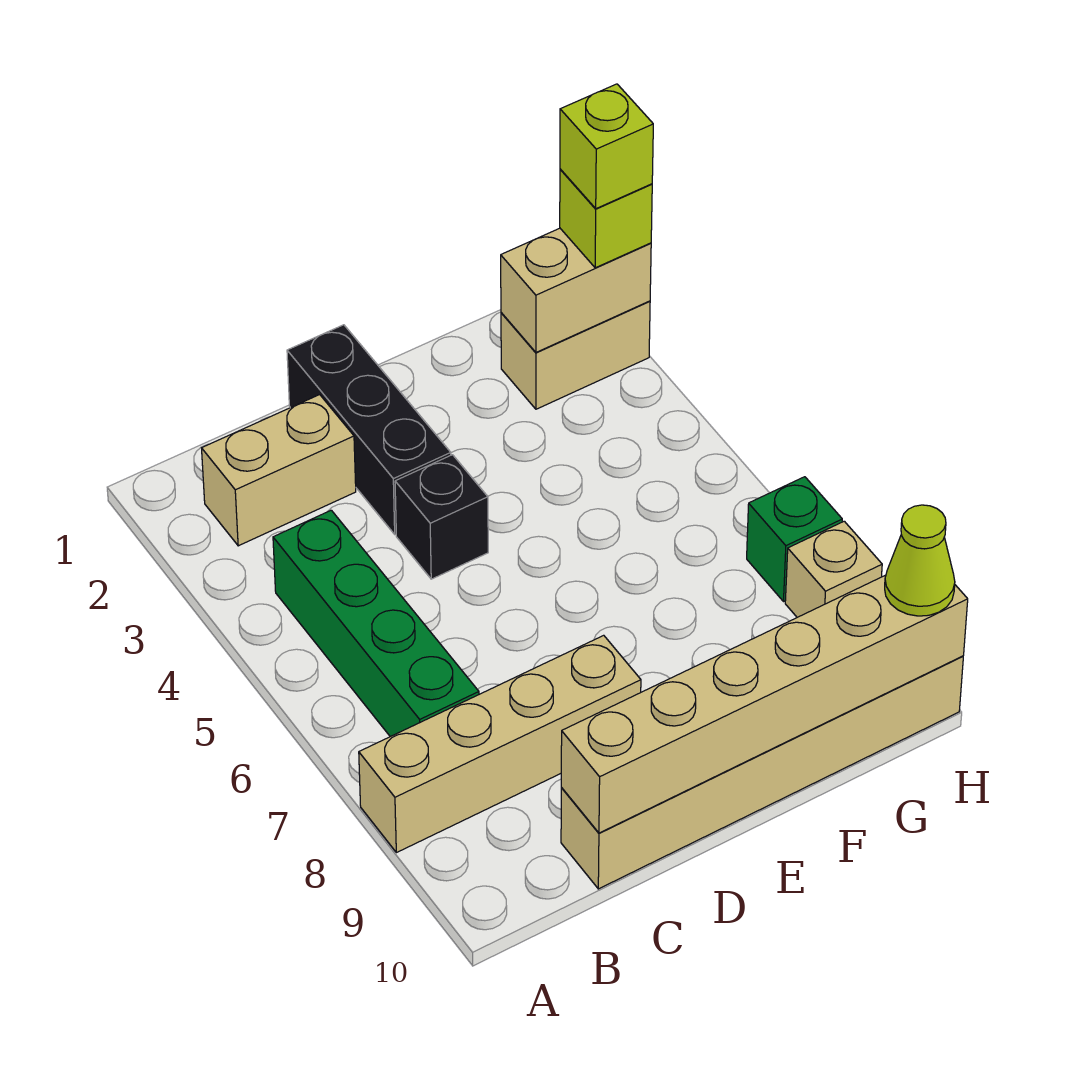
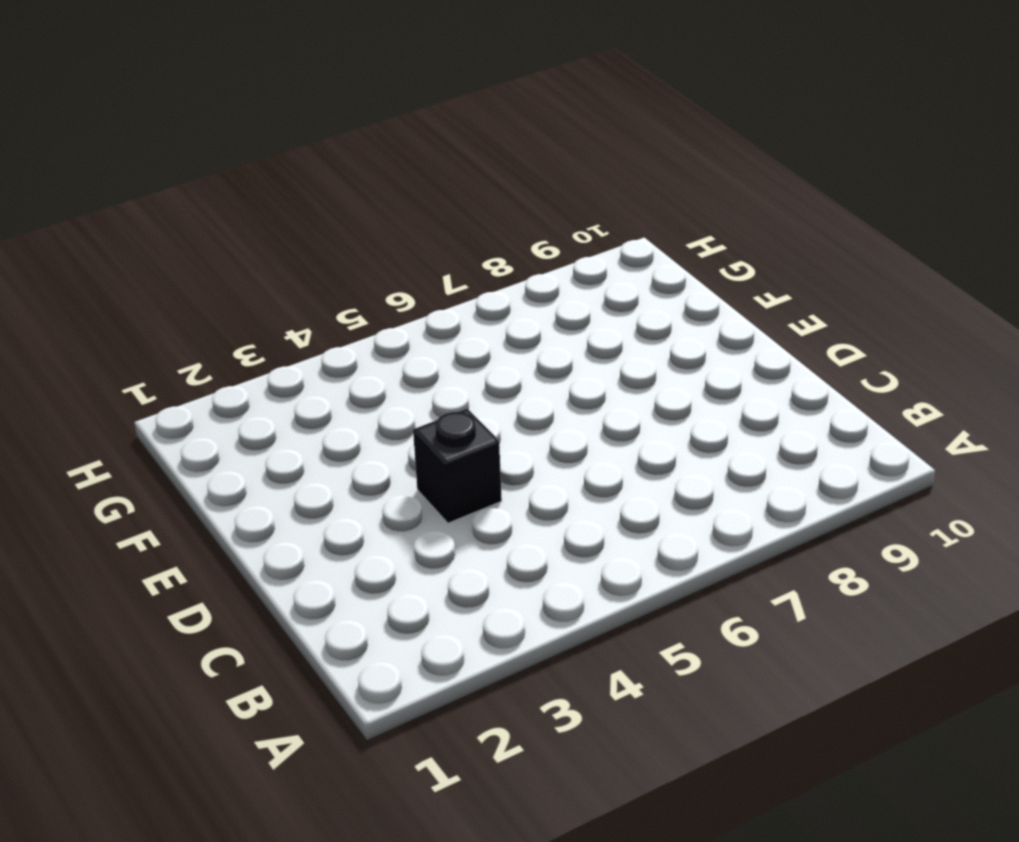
none -> tan 1x4 brick [359,635,641,853]
none -> tan 1x2 brick [202,395,356,546]
none -> green 1x4 brick [273,510,479,737]

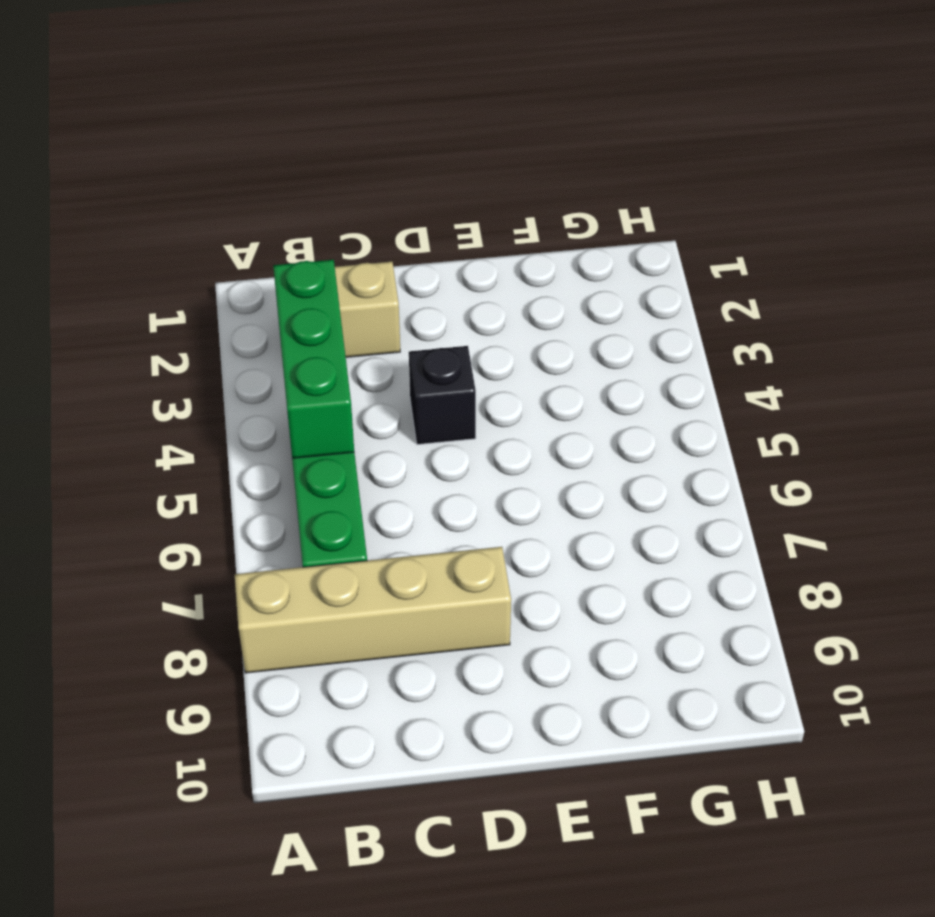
green 1x3 brick [273,260,354,458] -> none
none -> tan 1x6 brick [561,656,963,889]
none -> black 1x3 brick [287,325,451,534]
none -> tan 1x2 brick [501,301,650,409]

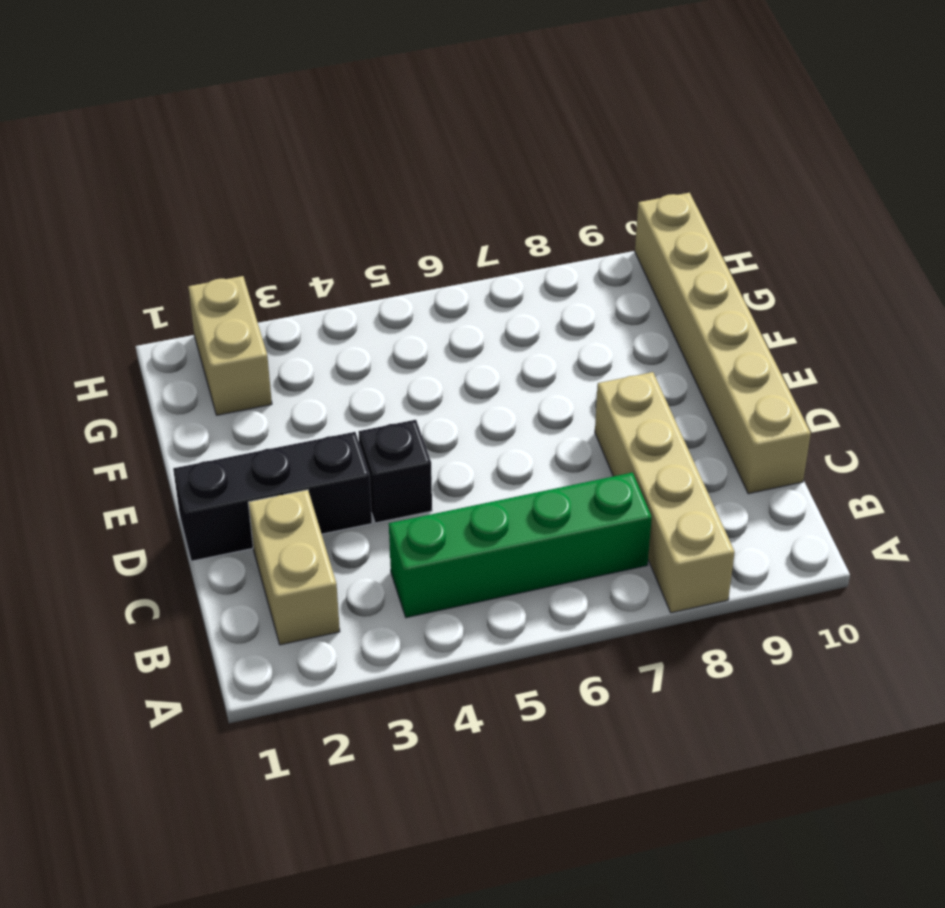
none -> green 1x1 brick [747,477,842,601]
none -> tan 1x1 brick [785,521,882,617]
none -> tan 1x6 brick [561,575,968,833]

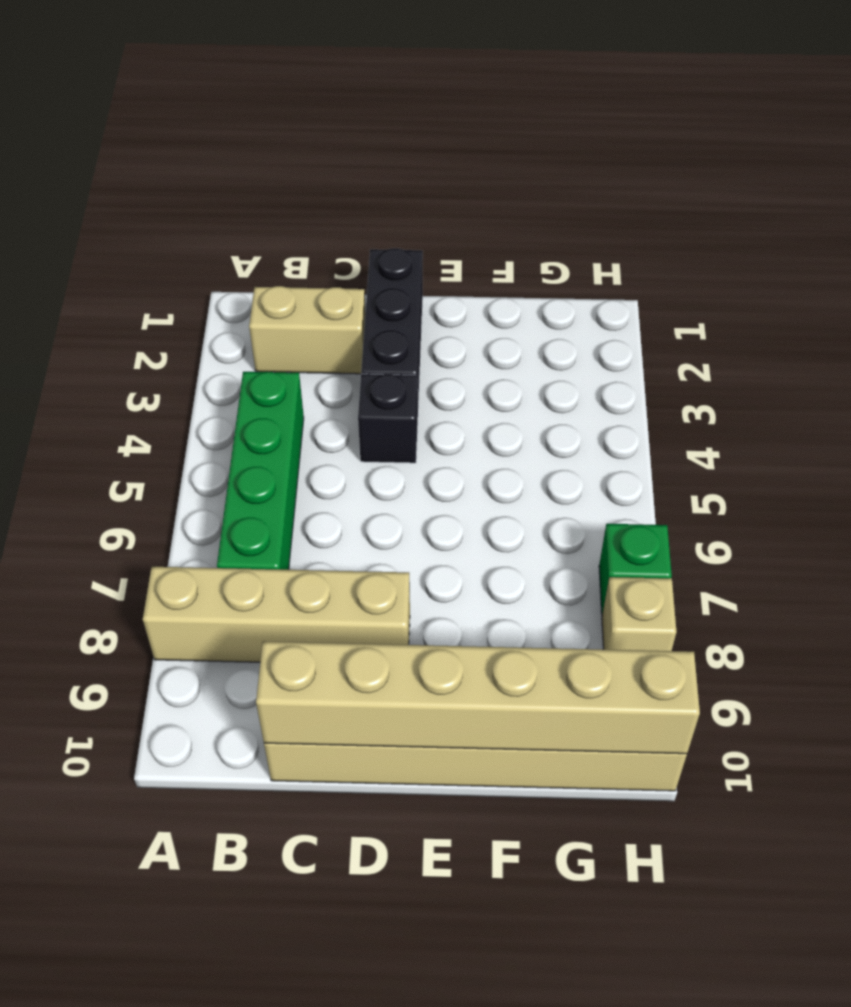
none -> tan 1x2 brick [501,301,650,409]
none -> tan 1x2 brick [501,228,651,352]
none -> lime 1x1 brick [560,169,652,268]

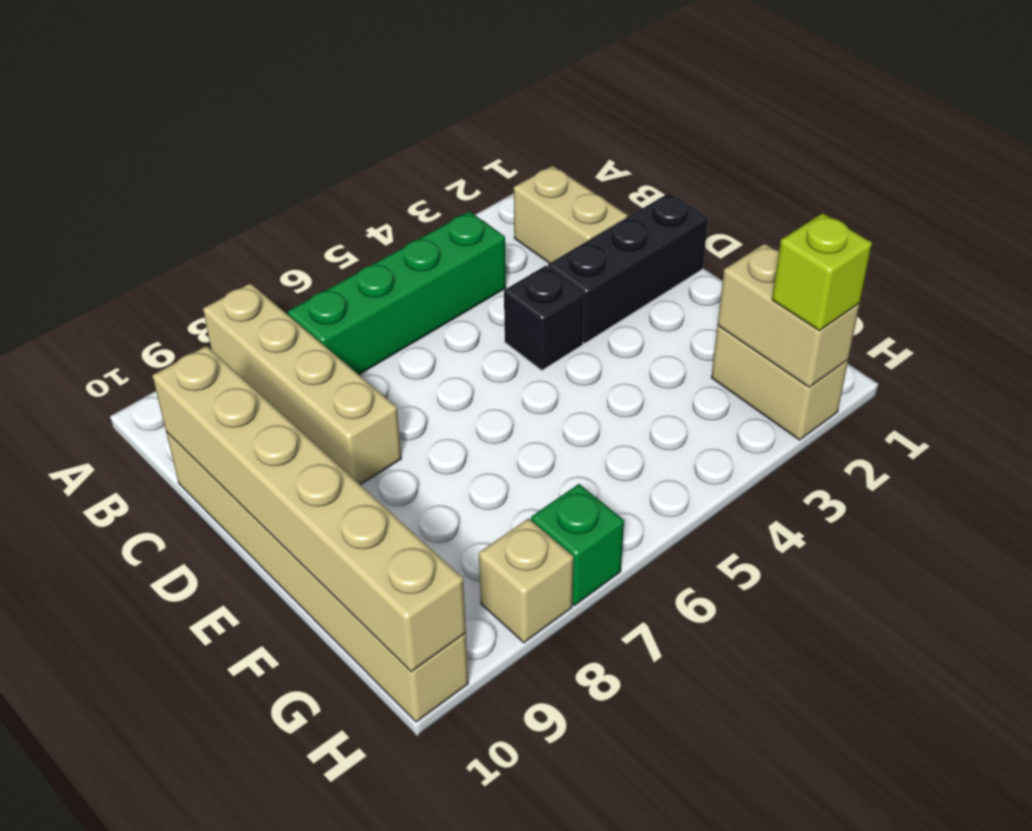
none -> lime 1x1 cone [885,505,955,616]
none -> lime 1x1 brick [560,84,653,209]

